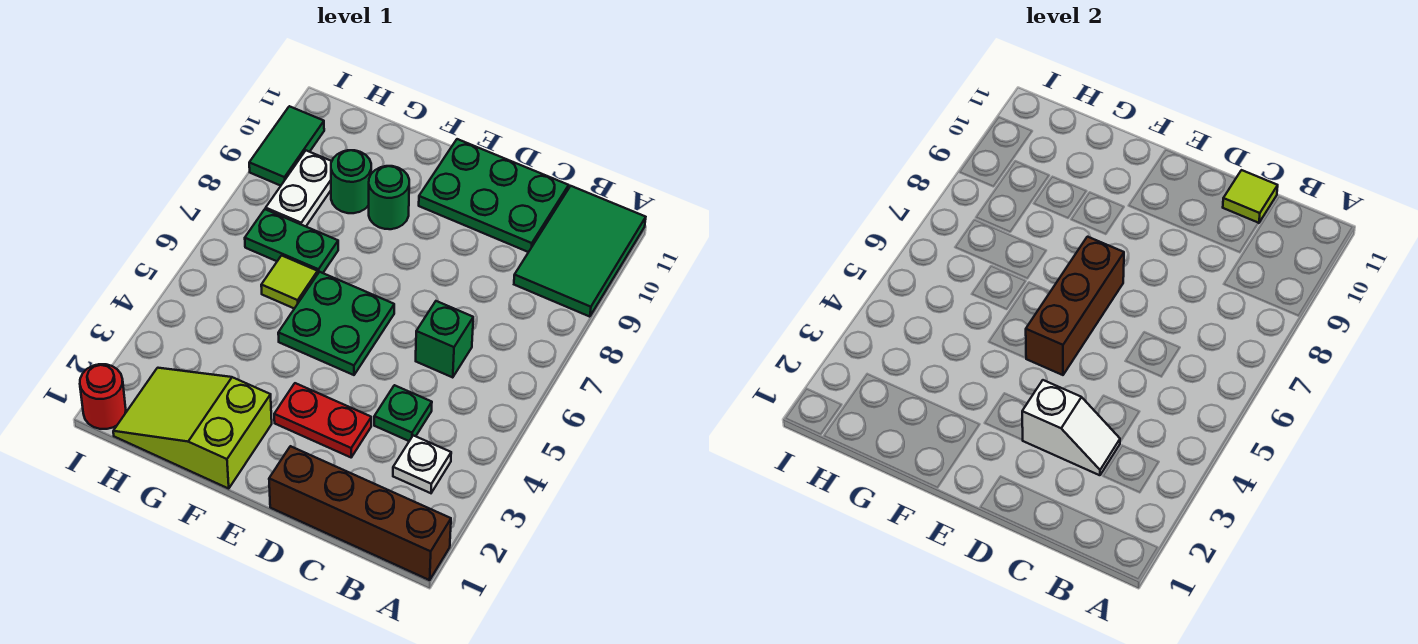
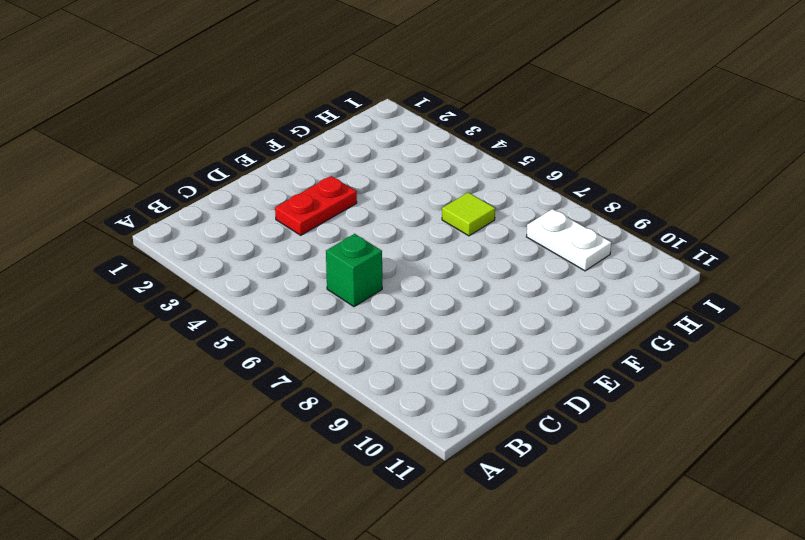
none -> brown 1x4 brick [269,446,451,580]
none -> green 2x3 tile [514,186,646,317]
none -> white 1x1 plate [393,435,451,493]

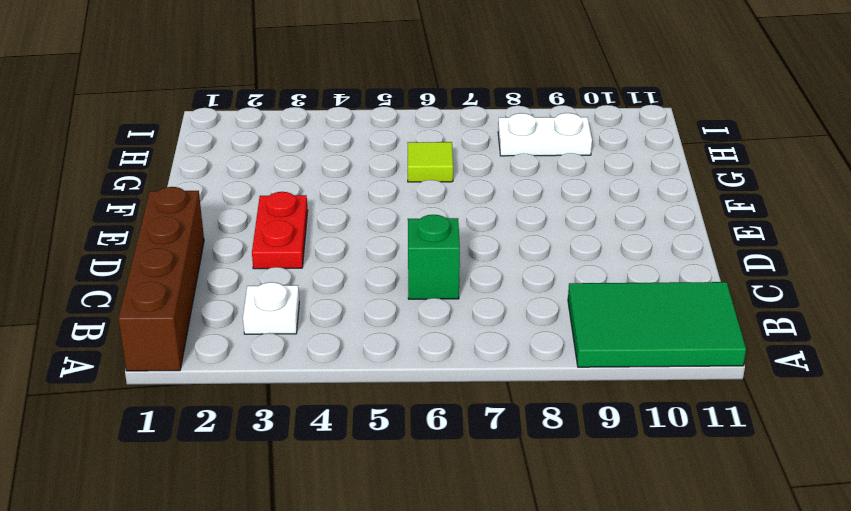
none -> green 1x1 plate [374,385,432,441]
none -> green 2x3 plate [419,139,569,252]
none -> green 2x2 plate [278,272,394,375]

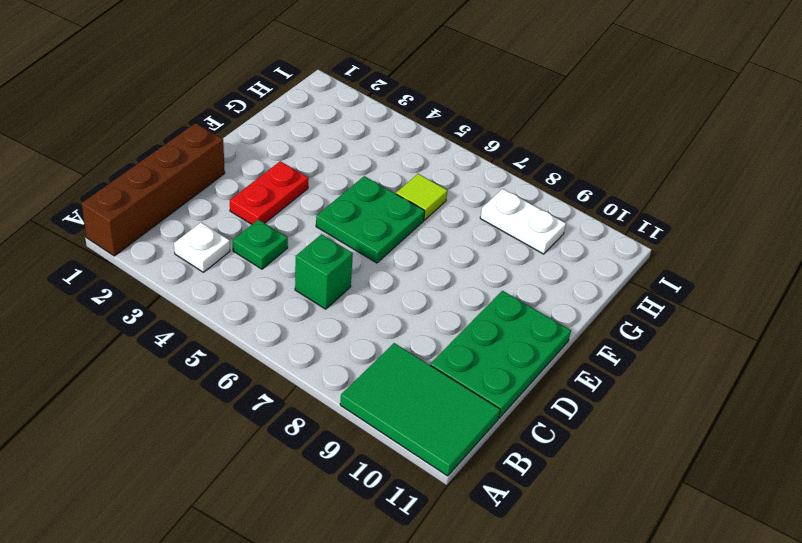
none -> lime 2x3 slope [113,368,272,488]
none -> green 1x1 round brick [369,166,409,229]
none -> green 1x2 plate [245,209,338,273]

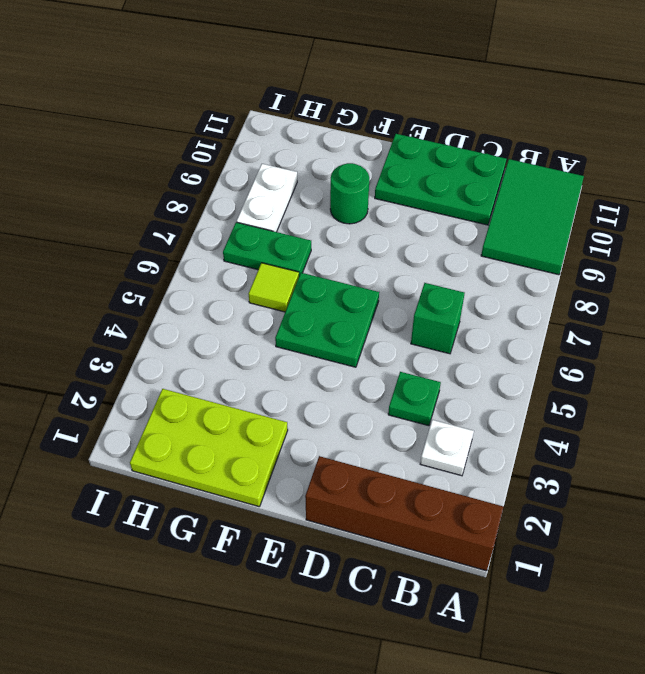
lime 2x3 plate [130,389,288,507] -> lime 2x3 slope [113,368,272,488]
none -> red 1x2 plate [274,383,371,457]
none -> green 1x1 round brick [331,150,371,213]
none -> red 1x1 round brick [80,364,126,429]

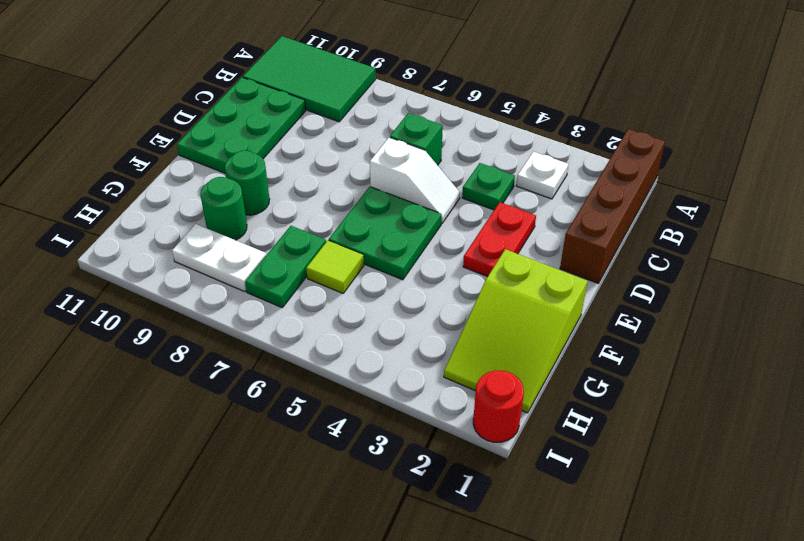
white 1x2 slope [370,137,460,224] -> white 1x2 slope turned to [1022,380,1120,475]
none -> green 1x2 tile [249,106,324,186]
none -> lime 1x1 tile [1223,170,1278,223]
none -> brown 1x3 brick [1026,237,1124,375]

